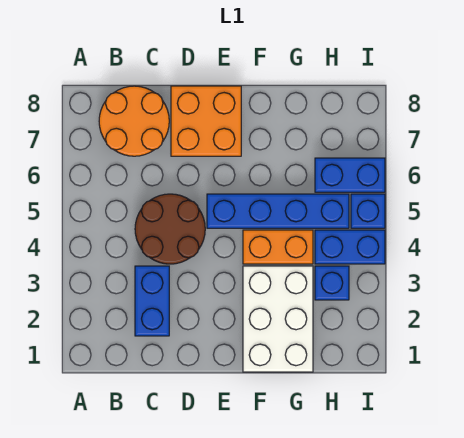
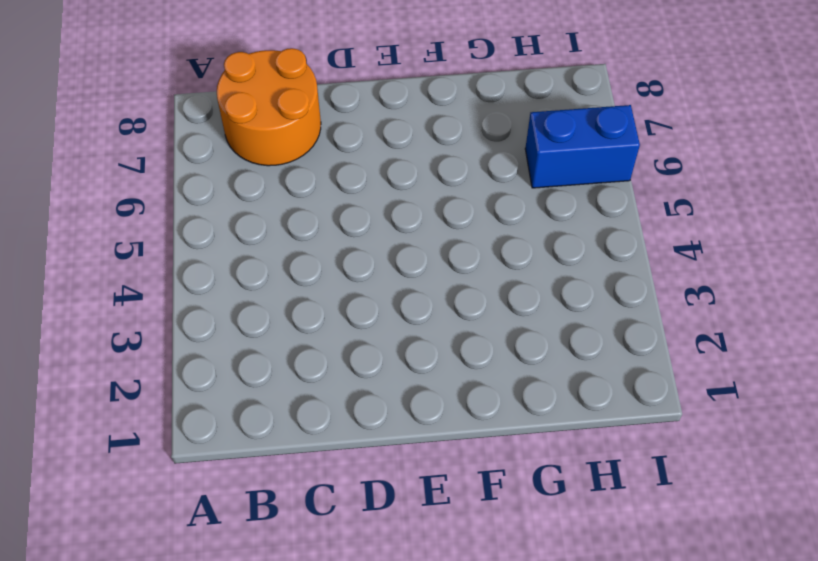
none -> blue 1x2 brick [135,266,169,336]
none -> brown 2x2 round brick [135,194,205,264]

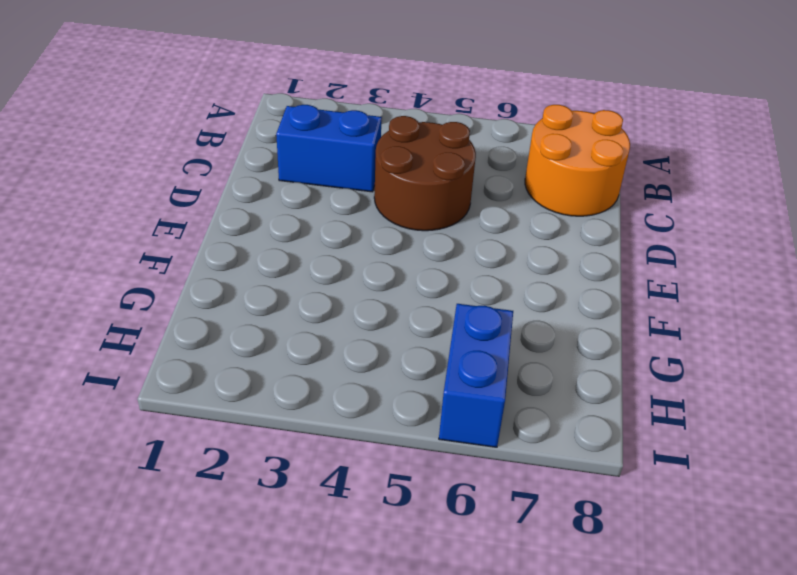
none -> orange 2x2 brick [171,86,241,156]
none -> blue 1x4 brick [207,194,349,228]

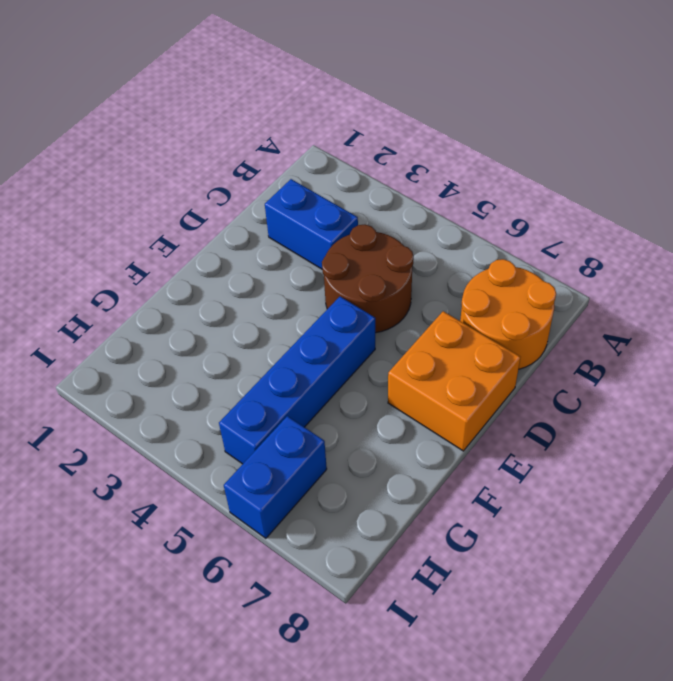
none -> white 2x3 brick [243,266,313,372]
none -> orange 1x2 brick [243,230,313,264]

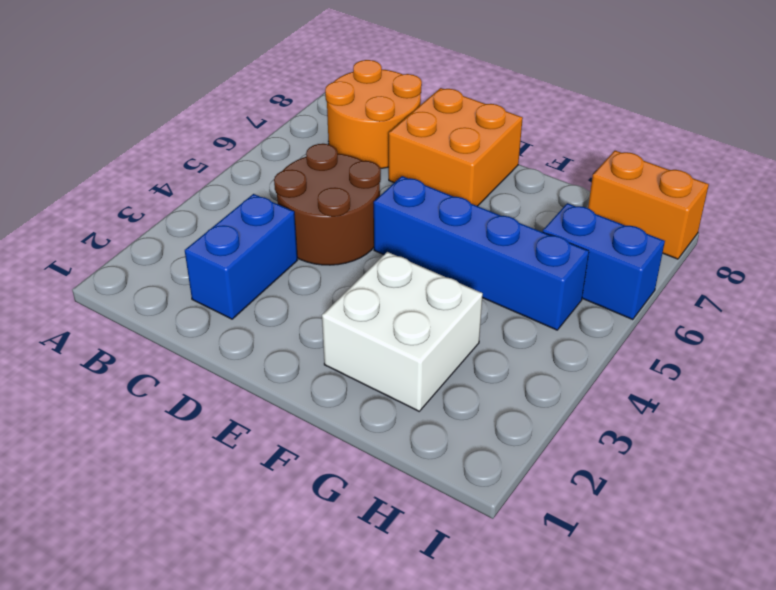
white 2x2 brick [322,252,483,411] -> white 2x3 brick [243,266,313,372]
orange 1x2 brick [588,151,709,259] -> orange 1x2 brick moved to [243,230,313,264]
none -> blue 1x1 brick [315,266,349,300]
none -> blue 1x2 brick [315,230,385,264]

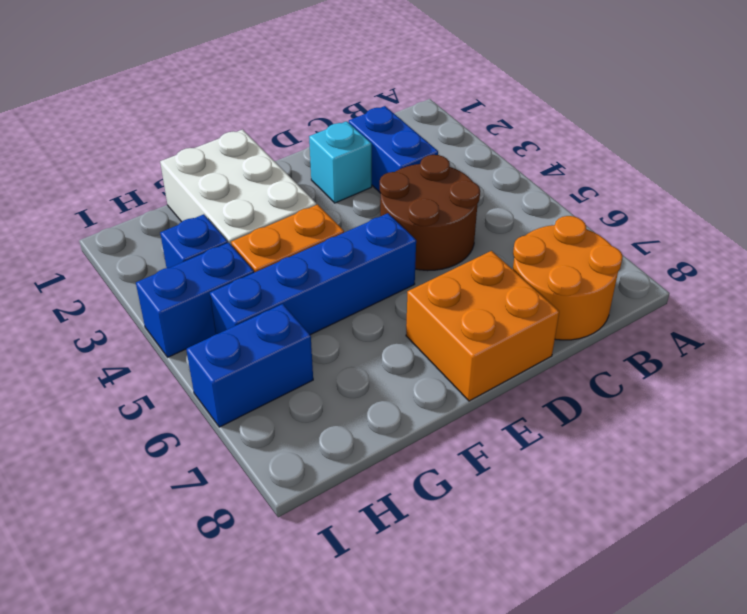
cyan 1x1 brick [309,121,372,203] -> none
none -> blue 1x1 brick [351,194,385,228]

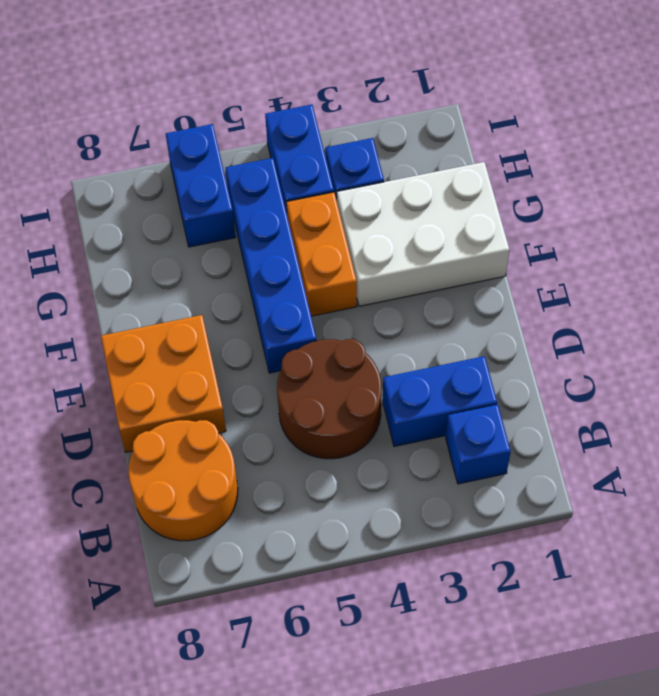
blue 1x1 brick [446,404,511,484] -> blue 1x1 brick moved to [351,194,385,228]

